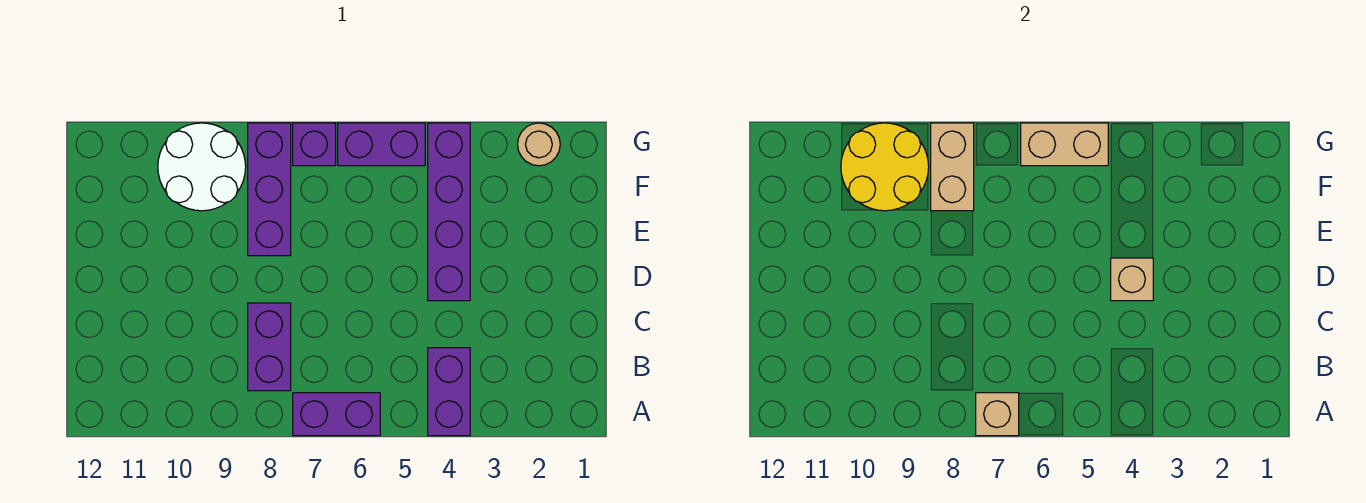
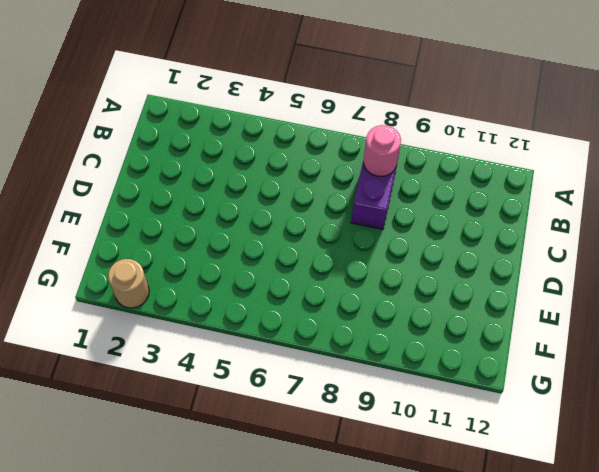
pink 1x1 round brick [364,125,401,176] -> none
none -> purple 1x2 brick [428,348,470,436]
none -> purple 1x2 brick [293,393,380,436]
none -> purple 1x4 brick [428,123,470,301]

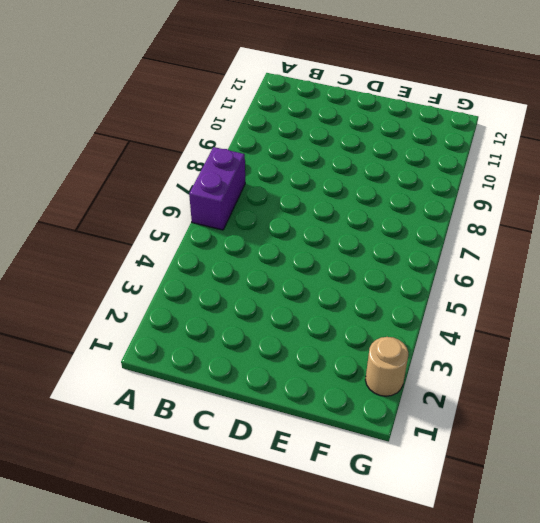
none -> purple 1x2 brick [428,348,470,436]
none -> purple 1x2 brick [248,303,291,391]
none -> purple 1x4 brick [428,123,470,301]

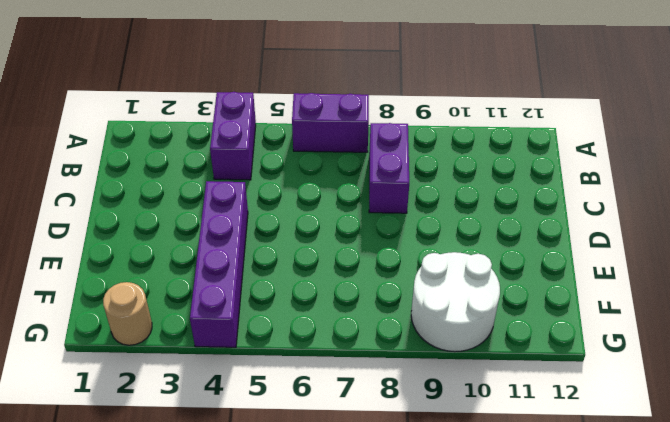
none -> purple 1x3 brick [248,123,291,256]
none -> purple 1x2 brick [338,123,425,166]
none -> purple 1x1 brick [293,123,336,166]

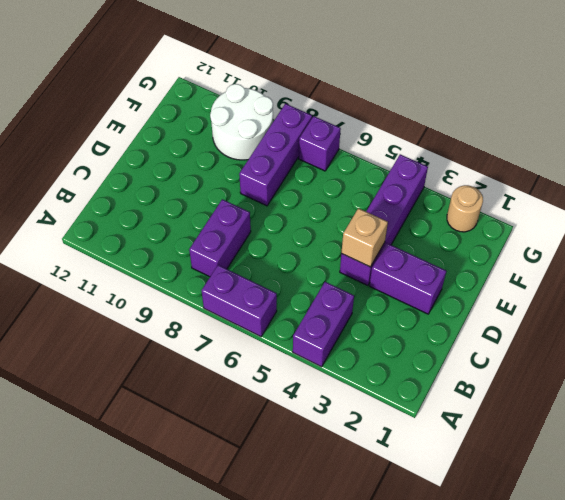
purple 1x2 brick [369,243,446,314] -> purple 1x2 brick moved to [338,123,425,166]
none -> tan 1x1 brick [976,393,1019,436]
none -> tan 1x2 brick [931,123,974,211]
none -> yellow 2x2 round brick [841,123,929,211]

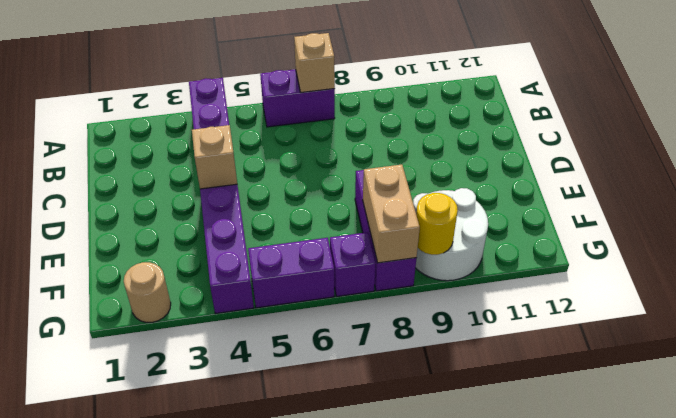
yellow 1x1 round brick [416,193,458,255] -> yellow 2x2 round brick [841,123,929,211]
none -> purple 1x2 brick [248,303,291,391]
none -> tan 1x2 brick [1021,123,1108,166]

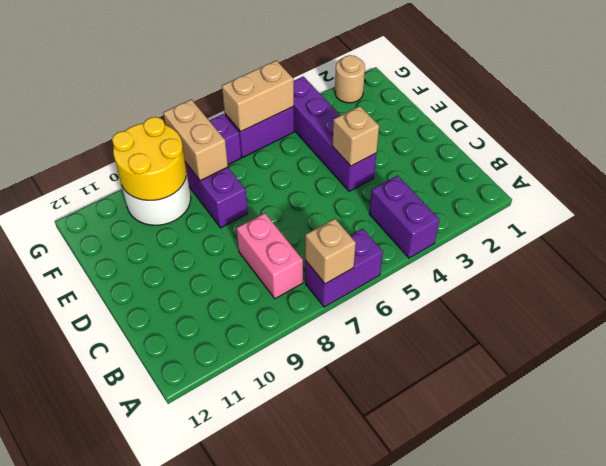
pink 1x2 brick [236,213,303,299] -> purple 1x2 brick [248,303,291,391]

